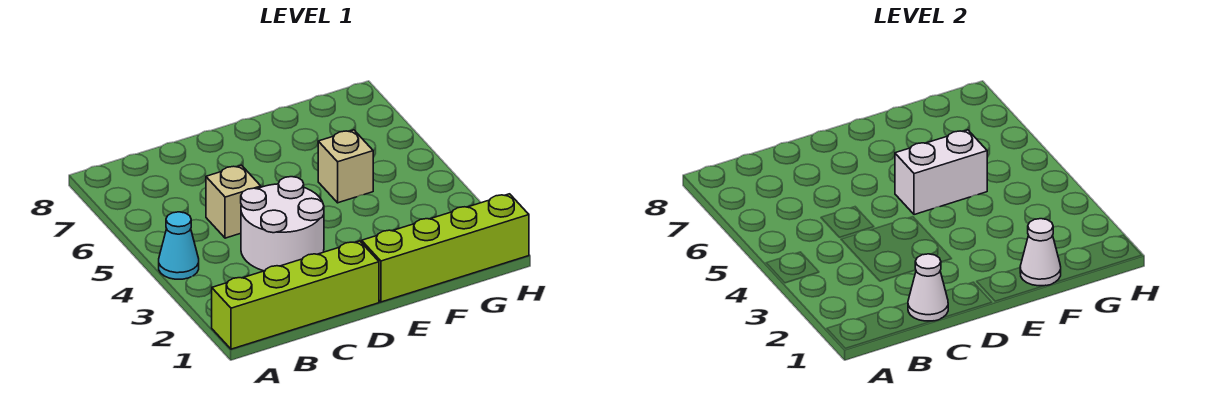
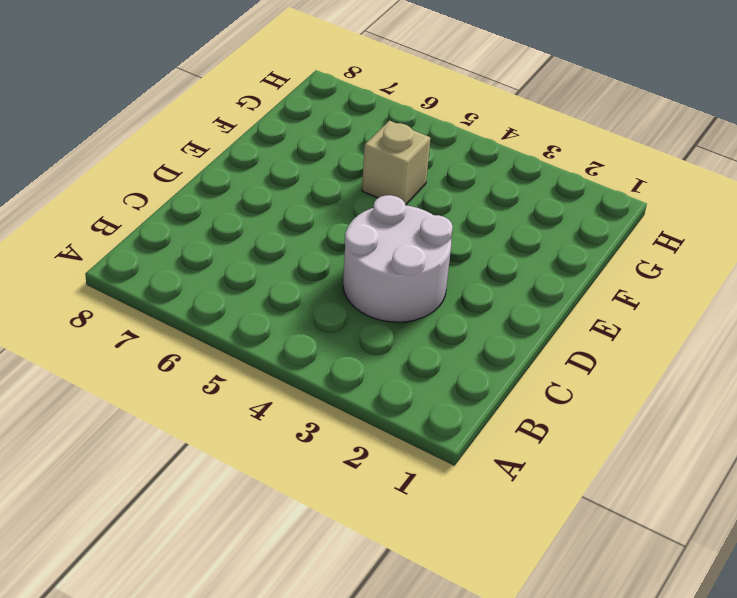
none -> lime 1x4 brick [212,241,379,349]
none -> cyan 1x1 cone [159,212,199,279]

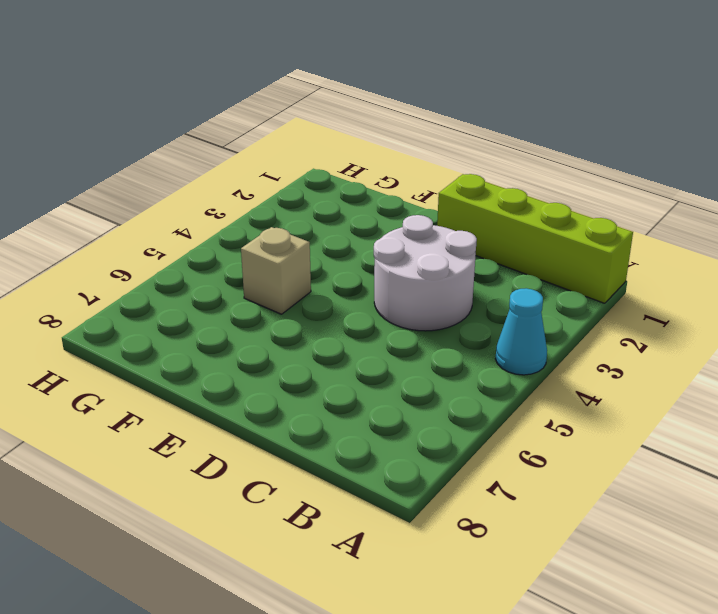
none -> tan 1x1 brick [206,165,261,238]
none -> lime 1x4 brick [361,194,529,302]

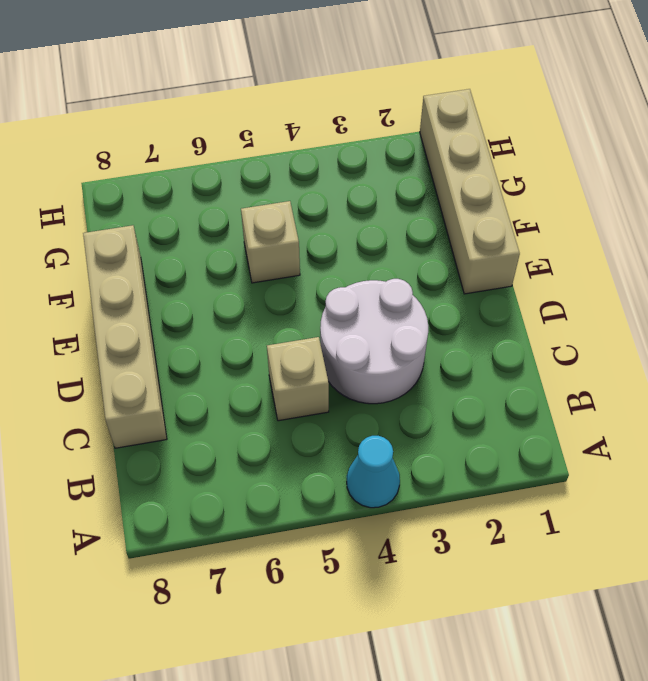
tan 1x4 brick [83,225,167,448] -> none
tan 1x4 brick [420,89,520,294] -> lime 1x4 brick [361,194,529,302]
none -> lime 1x4 brick [212,241,379,349]
none -> white 1x1 cone [908,254,948,321]

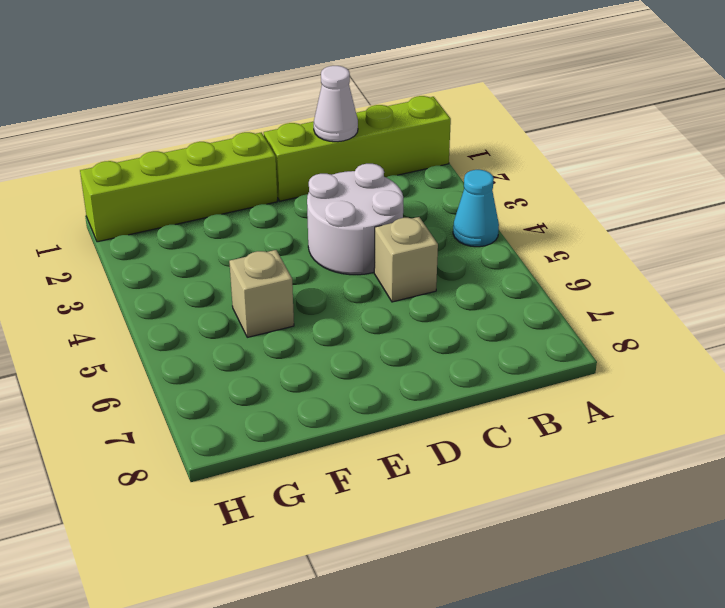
none -> white 1x2 brick [895,130,987,215]
none -> white 1x1 cone [1020,219,1061,286]

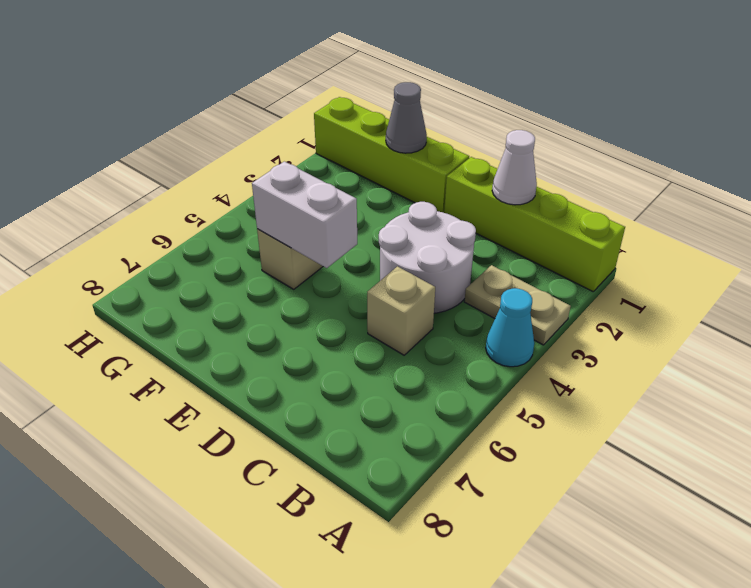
tan 1x2 plate [464,265,571,345] -> none
grey 1x1 cone [386,82,427,153] -> white 1x1 cone [1020,219,1061,286]

